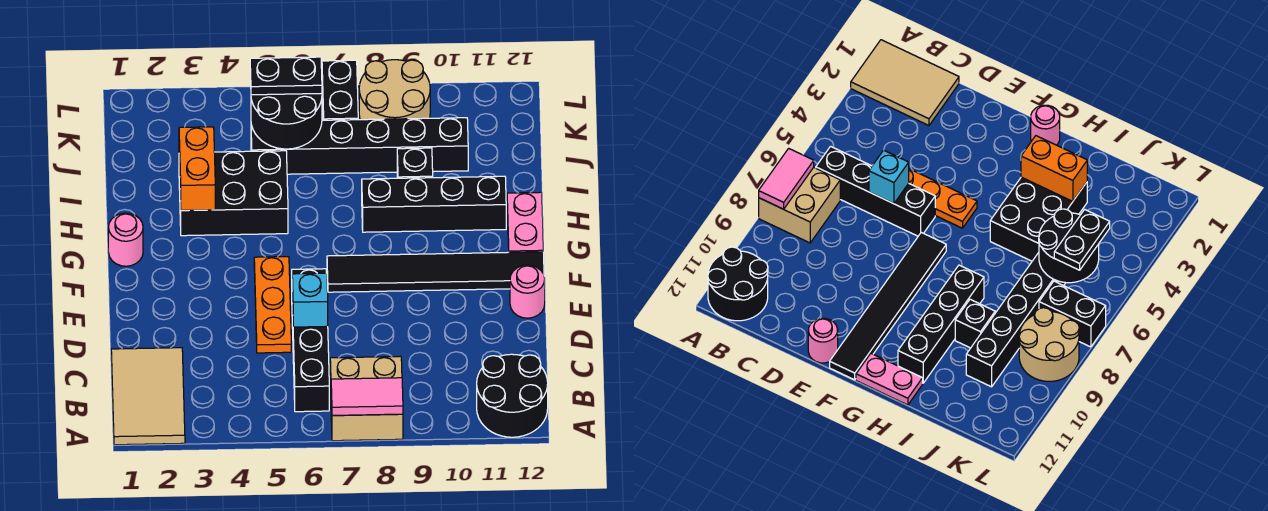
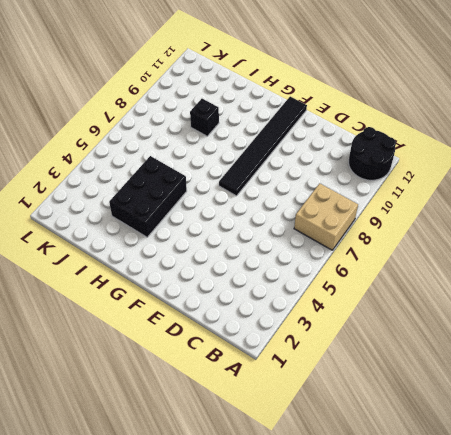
none -> tan 2x3 tile [111,348,185,445]
none -> black 1x4 brick [292,269,329,412]
none -> orange 1x3 plate [254,257,291,353]

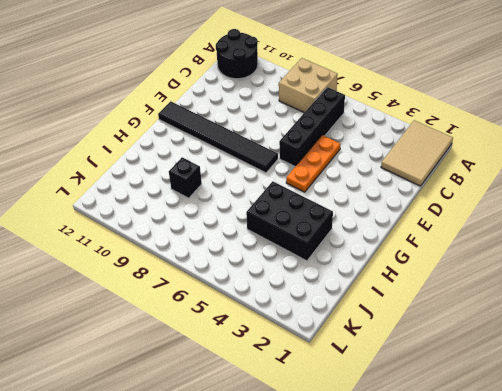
none -> pink 1x1 round brick [510,265,545,318]
none -> pink 1x1 round brick [108,213,143,266]
none -> pink 1x2 plate [507,192,543,252]

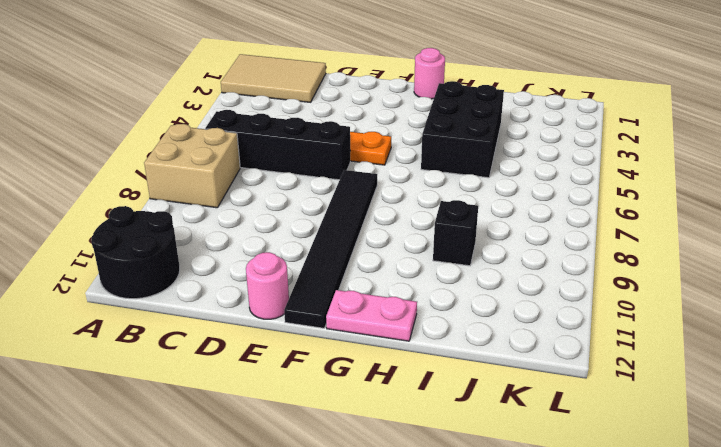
none -> black 1x4 brick [362,176,506,232]
none -> black 1x6 brick [251,118,468,174]
none -> black 1x2 brick [322,60,358,120]

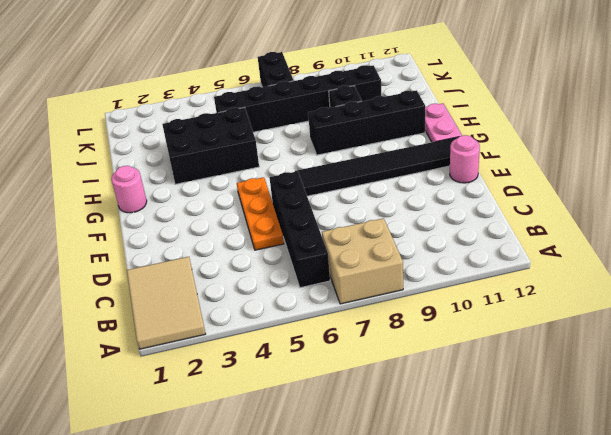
none -> black 2x2 round brick [477,354,548,437]
none -> tan 2x2 round brick [359,60,430,120]
none -> pink 1x2 tile [331,378,403,415]

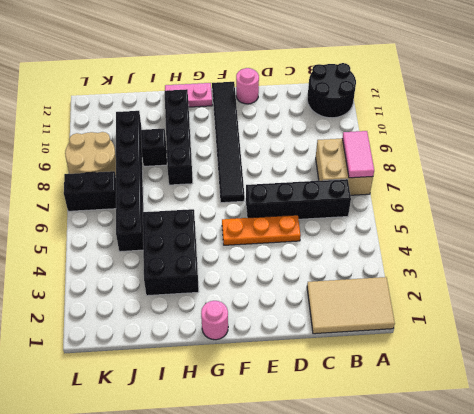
none -> cyan 1x1 brick [292,273,328,327]
none -> orange 1x2 brick [179,127,215,210]
none -> black 2x2 round brick [251,93,322,149]

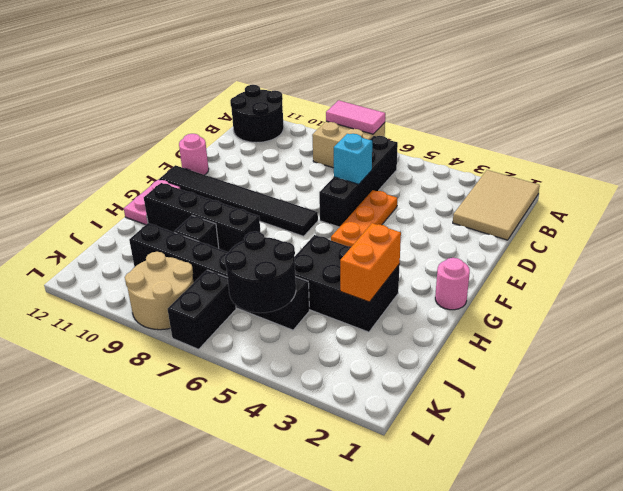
none -> black 1x2 plate [250,57,322,95]

